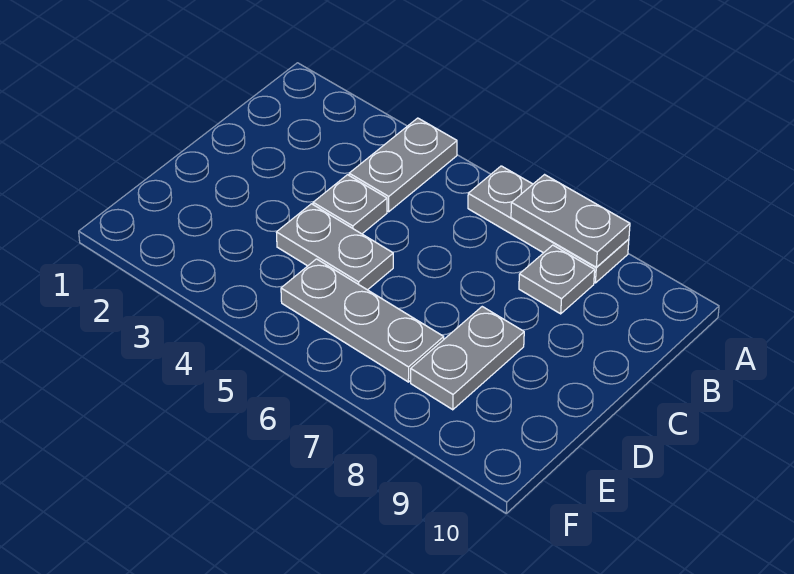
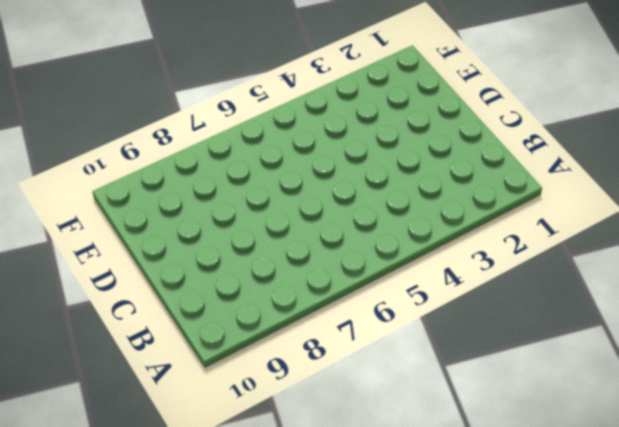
none -> grey 1x2 plate [349,118,457,212]
none -> grey 1x3 plate [468,166,629,283]

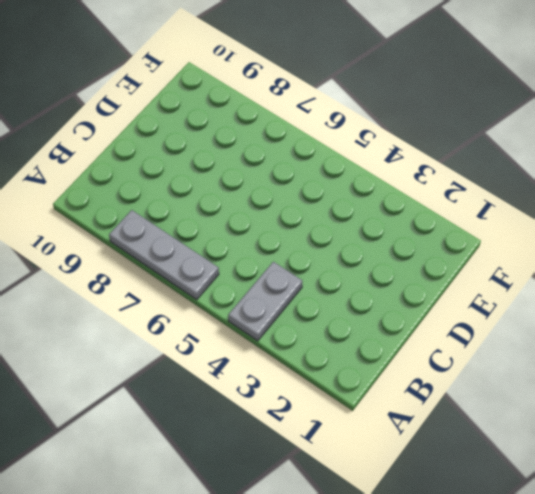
none -> grey 1x1 plate [519,245,595,314]
none -> grey 1x1 plate [313,175,387,234]

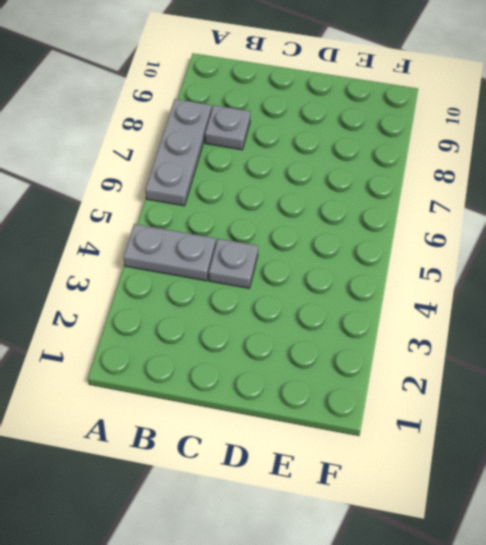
none -> grey 1x2 plate [276,204,393,290]
none -> grey 1x2 plate [411,307,524,410]

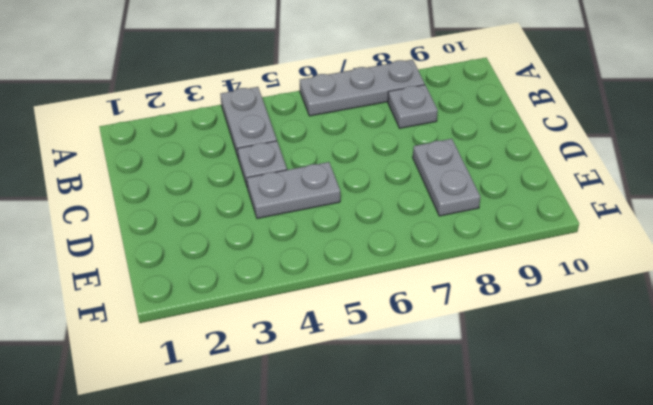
none -> grey 1x3 plate [281,259,444,382]
none -> grey 1x2 plate [511,175,630,267]

